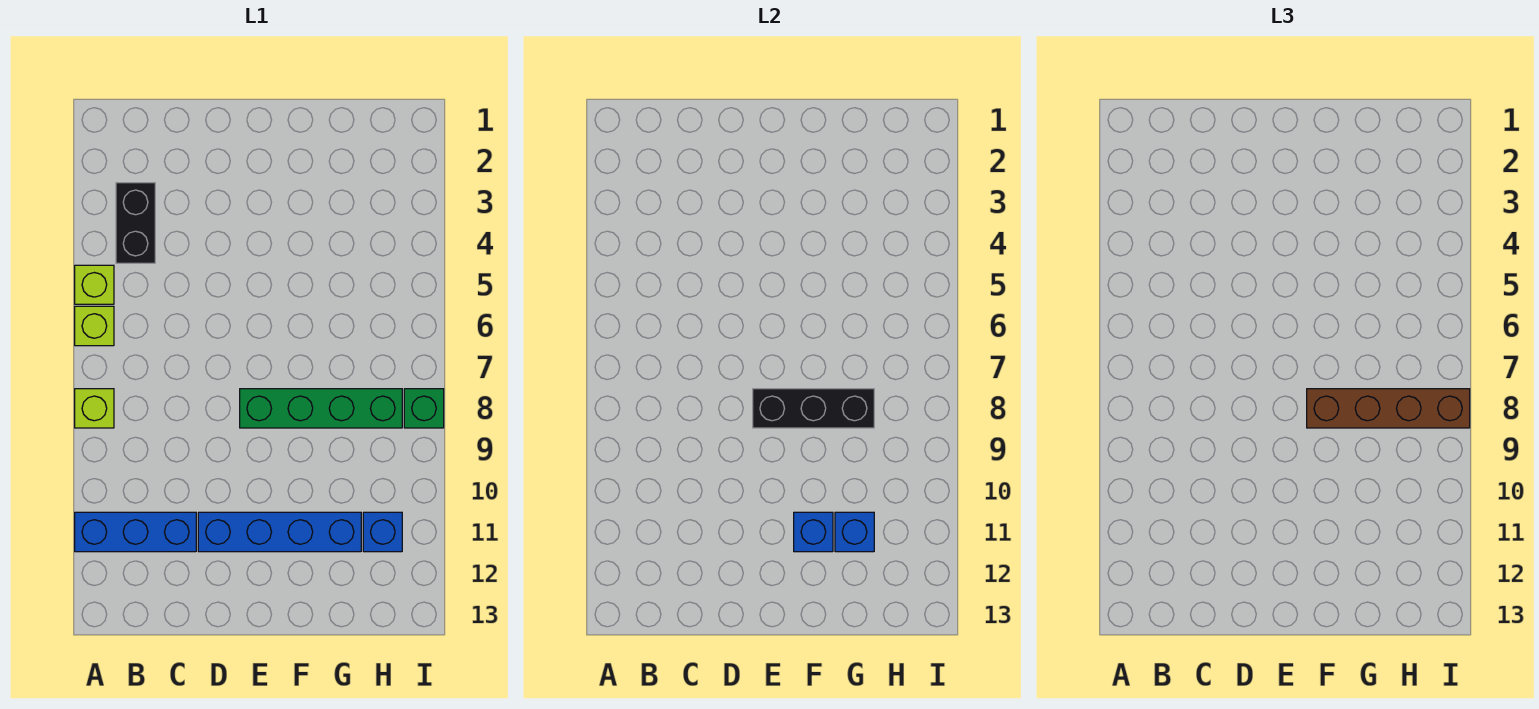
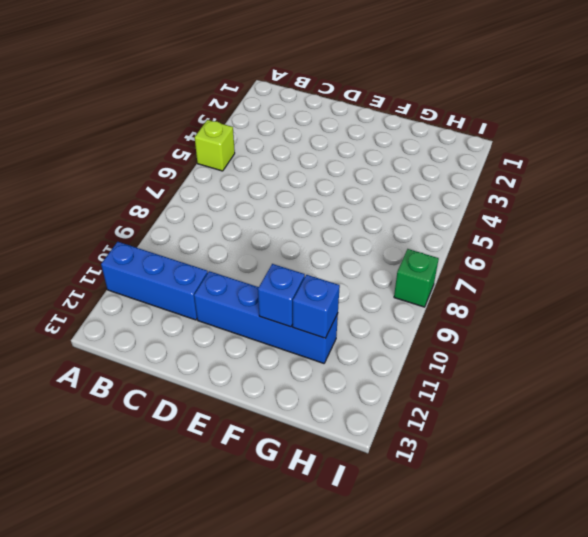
none -> lime 1x1 brick [75,306,114,346]
none -> lime 1x1 brick [75,389,114,428]
none -> black 1x2 brick [116,183,155,263]

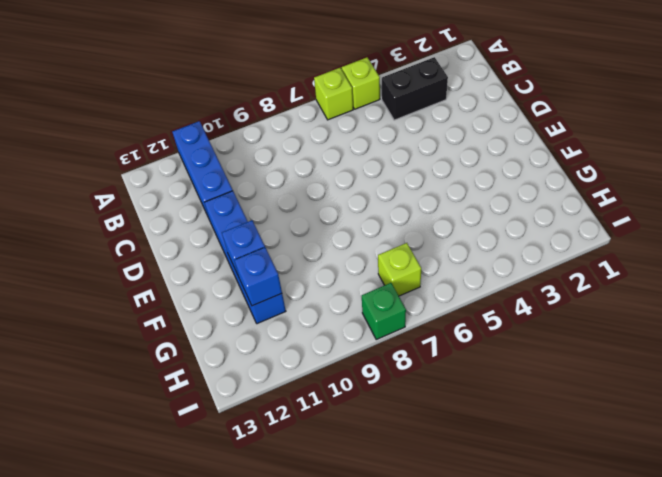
lime 1x1 brick [378,243,421,296] -> lime 1x1 brick moved to [75,389,114,428]
none -> green 1x4 brick [240,389,402,428]
none -> blue 1x1 brick [363,512,402,552]
none -> black 1x3 brick [753,389,874,428]

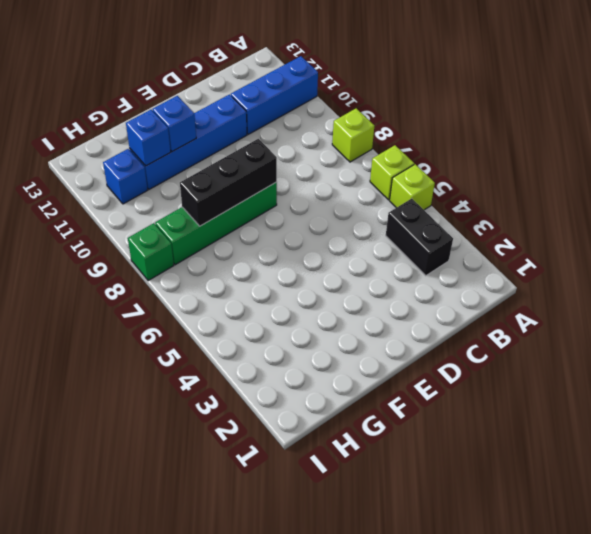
none -> brown 1x4 brick [1307,389,1470,428]

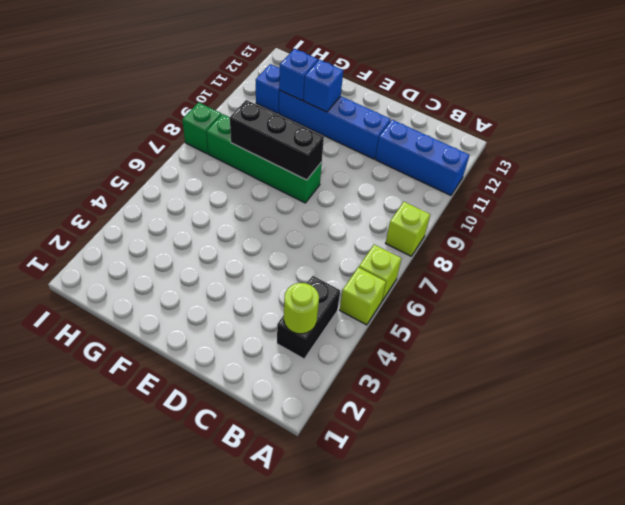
lime 1x1 round brick [284,283,319,334] -> none
none -> brown 1x4 brick [1307,389,1470,428]

